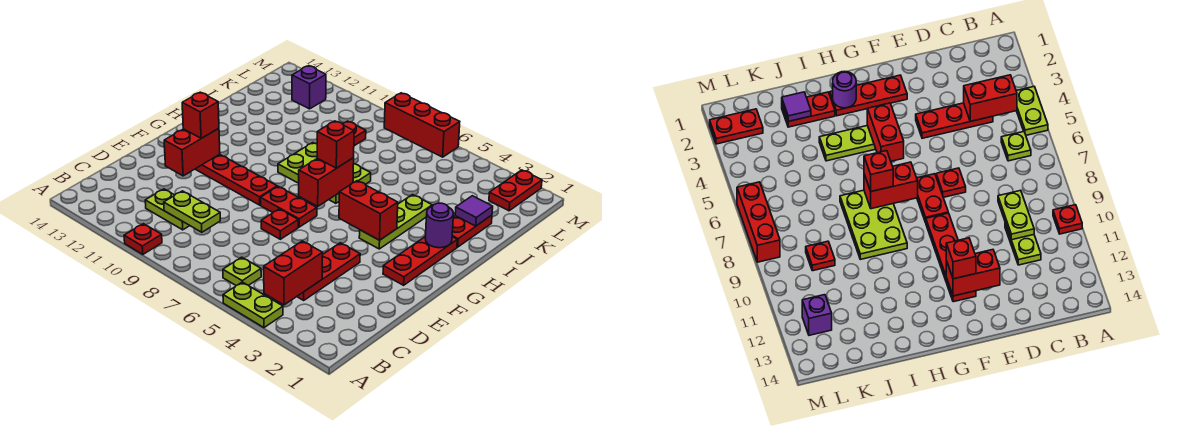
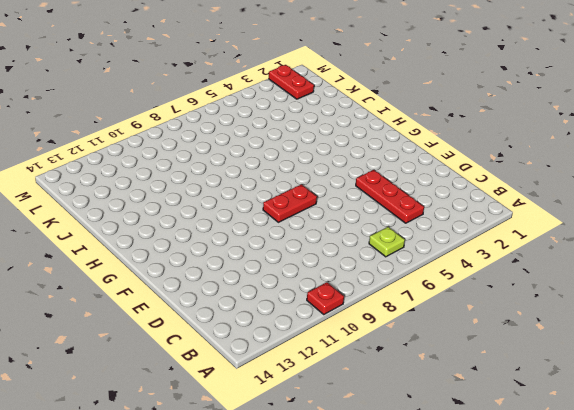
none -> lime 1x2 plate [223,282,283,328]
none -> lime 1x2 plate [145,189,190,230]
none -> red 1x1 plate [261,209,298,239]

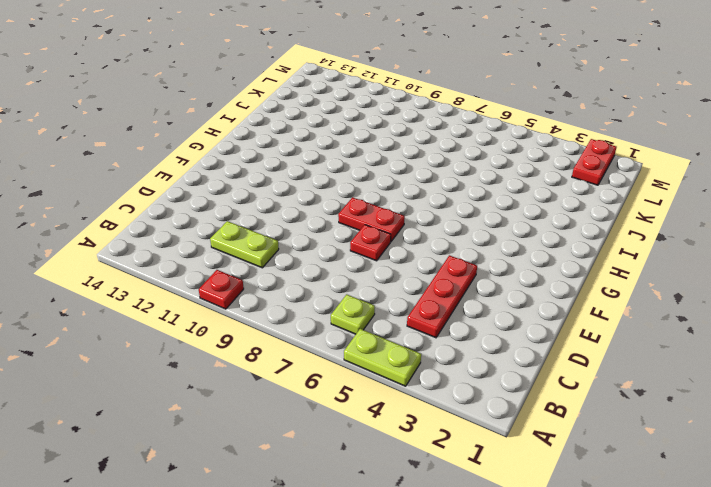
none -> red 1x3 plate [383,236,457,285]
none -> red 1x4 plate [195,154,277,205]
none -> lime 1x3 plate [359,195,432,249]

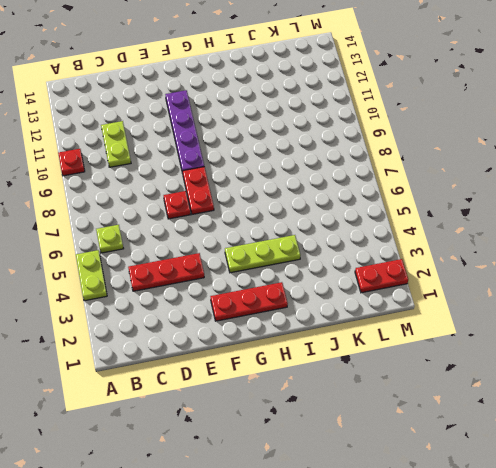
purple 1x4 plate [165,90,204,173] -> red 1x4 plate [195,154,277,205]
none -> lime 2x3 plate [278,143,371,203]
none -> red 1x2 plate [452,215,492,247]
none -> red 1x1 plate [343,121,366,146]

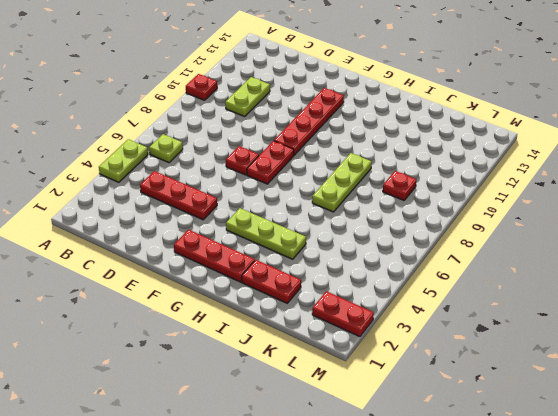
lime 1x3 plate [312,153,372,212] -> lime 2x3 plate [278,143,371,203]
none -> purple 1x1 brick [292,66,326,109]
none -> red 1x3 brick [384,93,460,157]
none -> red 1x2 brick [264,241,323,305]

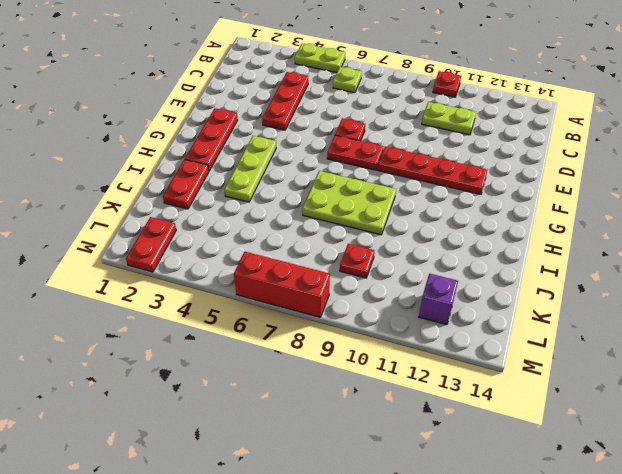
none -> red 1x2 brick [264,241,323,305]
none -> lime 1x2 plate [164,191,220,232]
none -> red 1x2 brick [164,129,220,176]

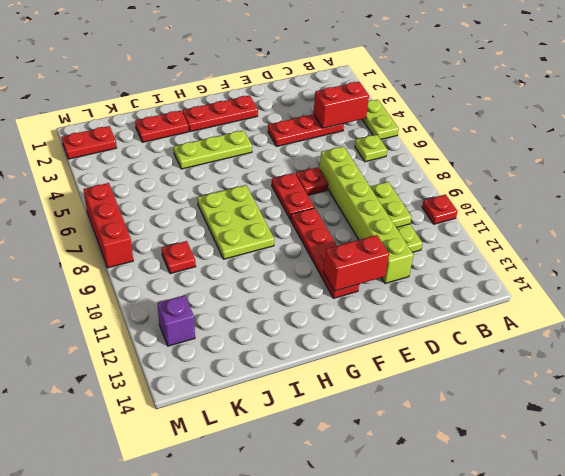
lime 1x6 brick [320,146,413,283] -> none
none -> red 1x2 brick [339,181,398,240]
none -> red 1x2 brick [299,158,354,206]
none -> purple 1x1 round brick [425,203,453,248]

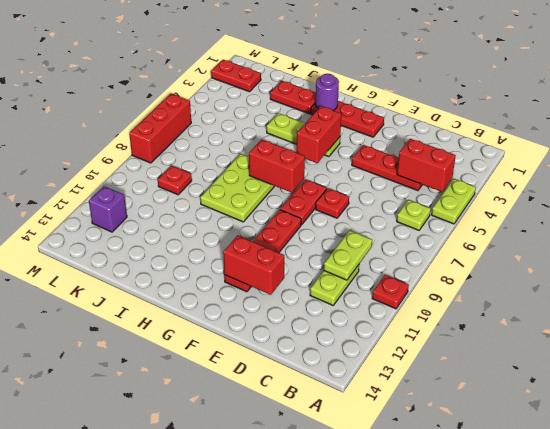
none -> purple 1x1 tile [455,196,493,226]
none -> red 1x1 brick [182,92,219,138]
none -> red 1x1 brick [317,121,354,168]

